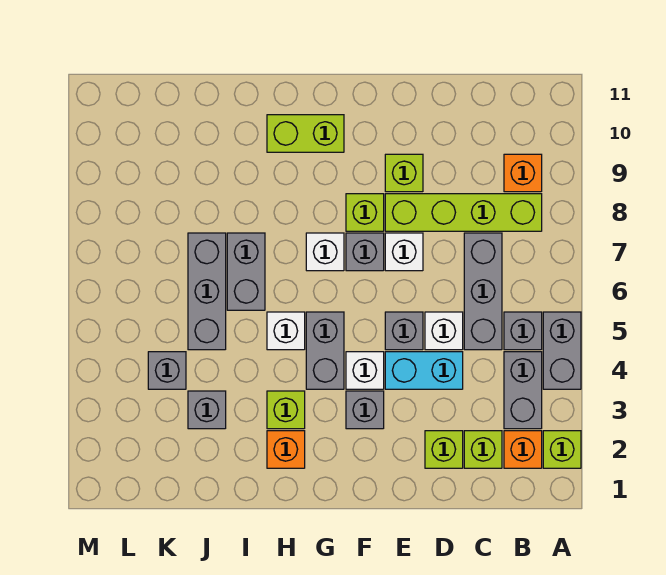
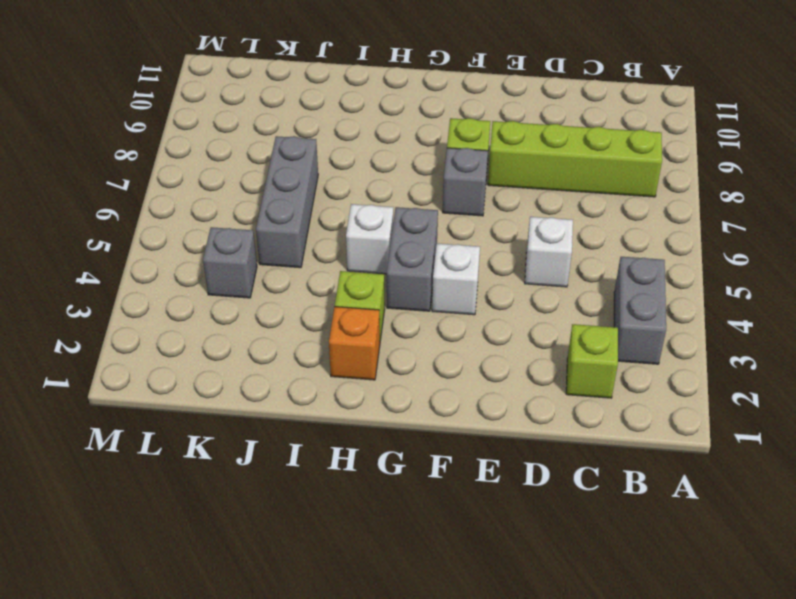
none -> lime 1x1 brick [543,431,581,468]
none -> grey 1x2 brick [543,312,581,389]
none -> orange 1x1 brick [504,431,542,468]

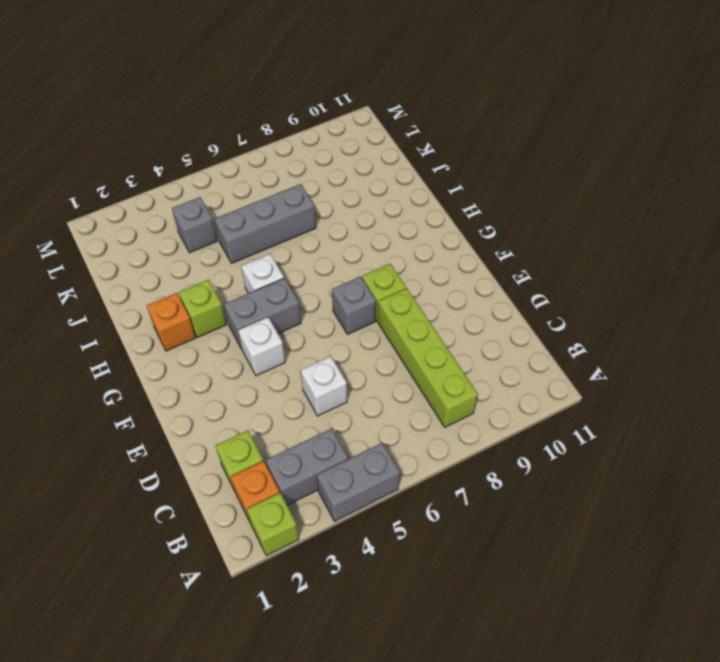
none -> grey 1x1 brick [504,312,542,350]
none -> orange 1x1 brick [504,154,542,192]
none -> grey 1x3 brick [464,233,502,350]

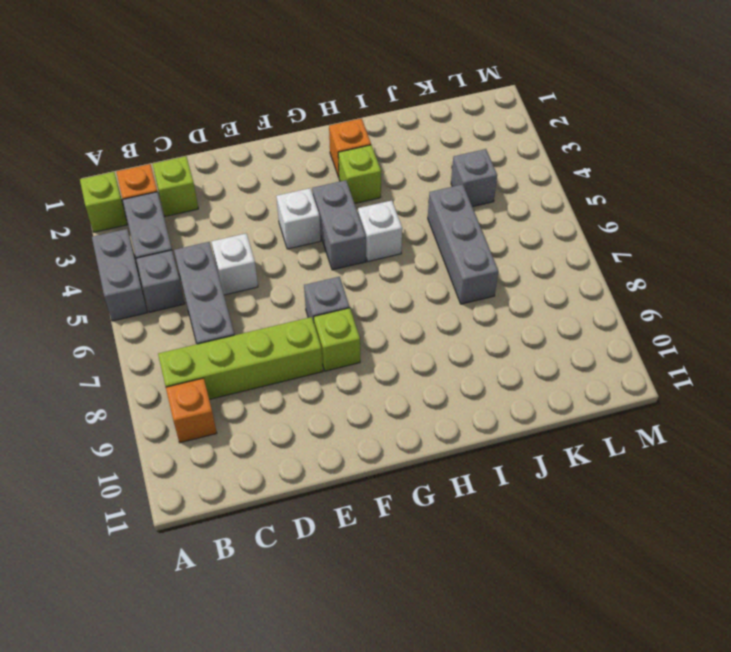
none -> lime 1x1 brick [425,431,463,468]
none -> cyan 1x2 brick [385,352,463,389]
none -> grey 1x1 brick [385,312,423,350]

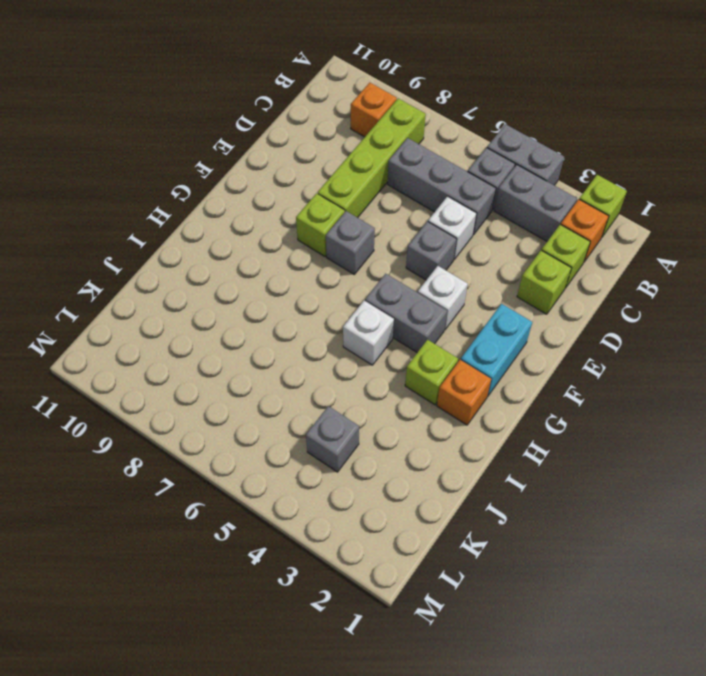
cyan 1x2 brick [460,304,532,397] -> cyan 1x2 brick moved to [385,352,463,389]
none -> white 1x1 brick [385,233,423,271]
none -> lime 1x1 brick [385,154,423,192]
none -> grey 1x1 brick [346,391,384,429]

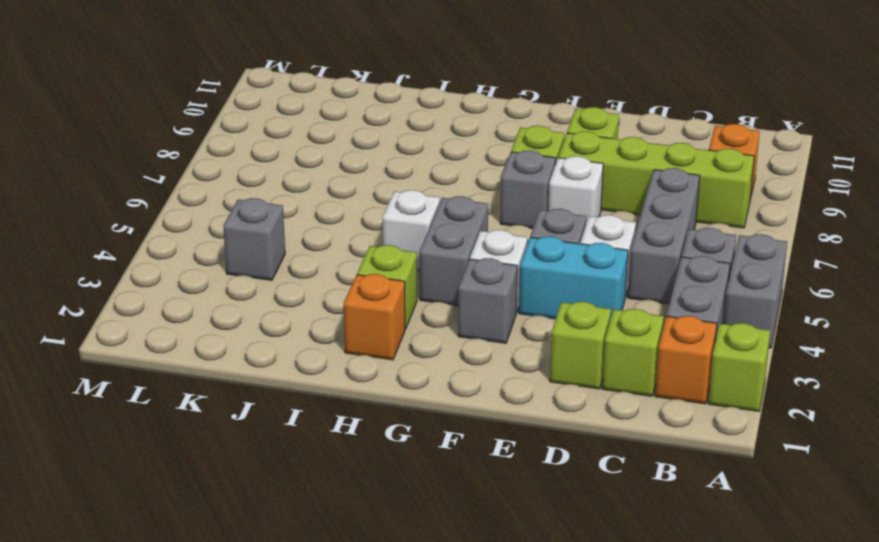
none -> white 1x1 brick [306,233,344,271]
none -> lime 1x2 brick [267,115,344,152]
none -> grey 1x2 brick [227,233,265,310]

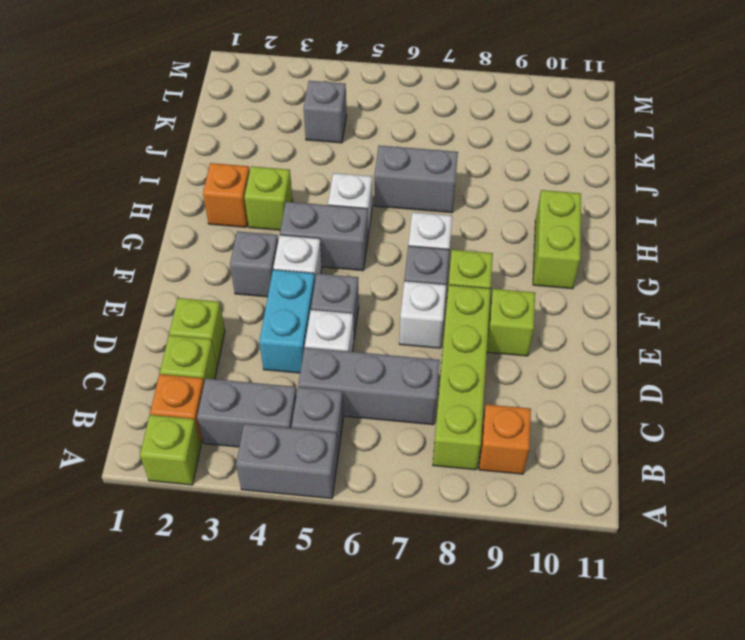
none -> grey 1x1 brick [188,391,226,429]
none -> grey 1x3 brick [188,233,226,350]

